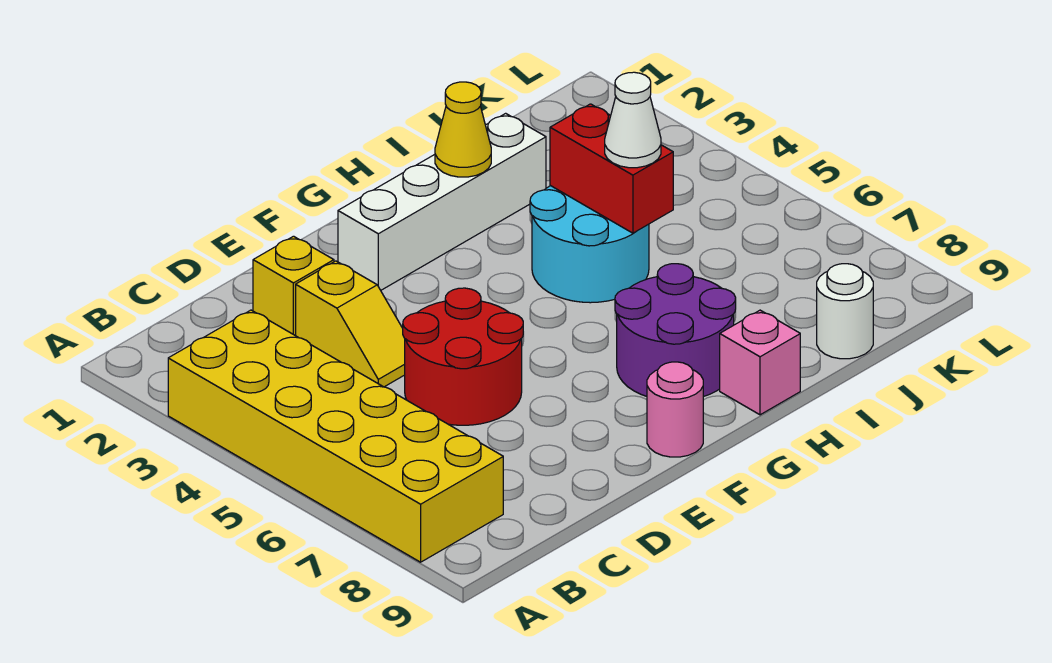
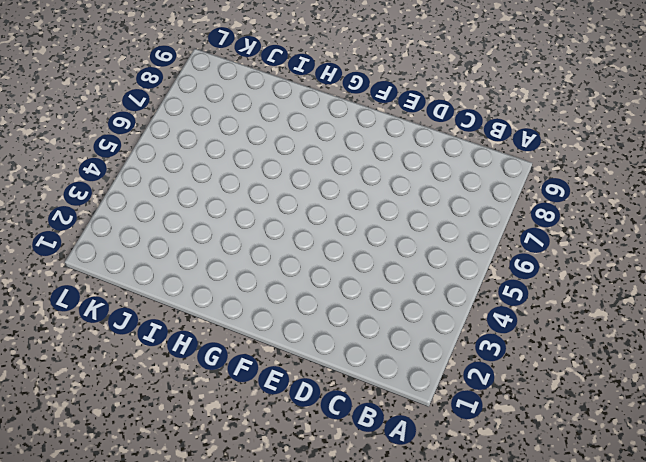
none -> yellow 2x6 brick [168,310,503,562]
none -> yellow 1x1 brick [253,236,334,336]
none -> yellow 1x2 slope [296,261,405,387]

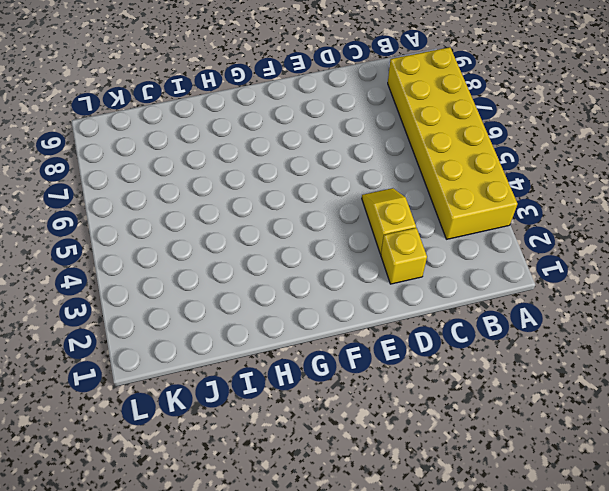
none -> red 2x2 round brick [403,288,523,425]
none -> white 1x4 brick [338,113,546,290]
none -> pink 1x1 round brick [647,362,703,457]

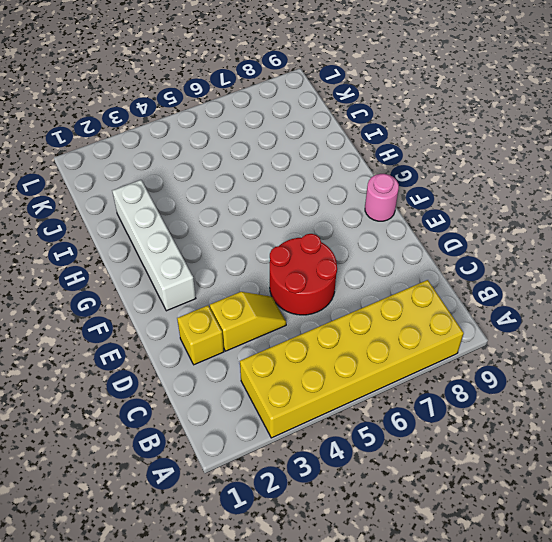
none -> purple 2x2 round brick [615,264,736,397]
none -> cyan 2x2 round brick [530,186,649,303]
none -> pink 1x1 brick [720,310,800,415]

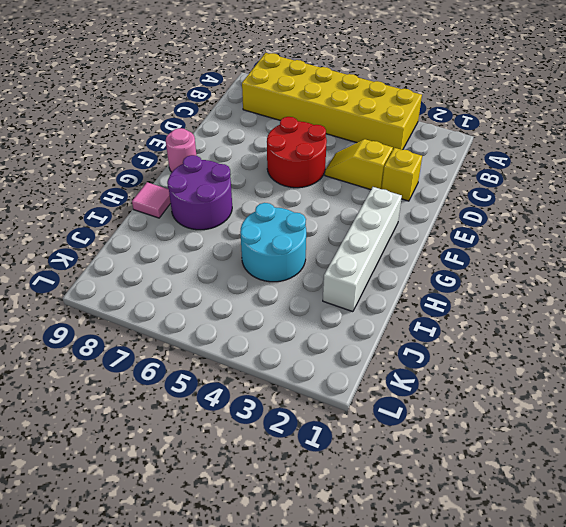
pink 1x1 tile [132,182,171,218] -> pink 1x1 brick [720,310,800,415]
none -> white 1x1 round brick [817,264,873,359]
none -> yellow 1x1 cone [435,82,491,177]
none -> red 1x2 brick [550,104,673,233]

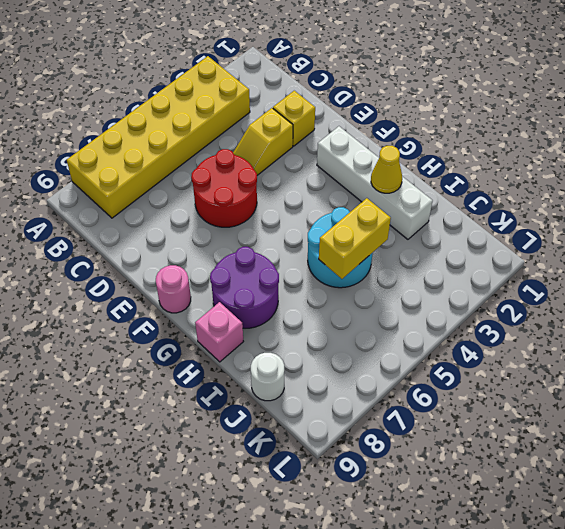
yellow 1x2 brick [319,198,391,279] -> red 1x2 brick [550,104,673,233]
none -> white 1x1 cone [605,72,661,168]

